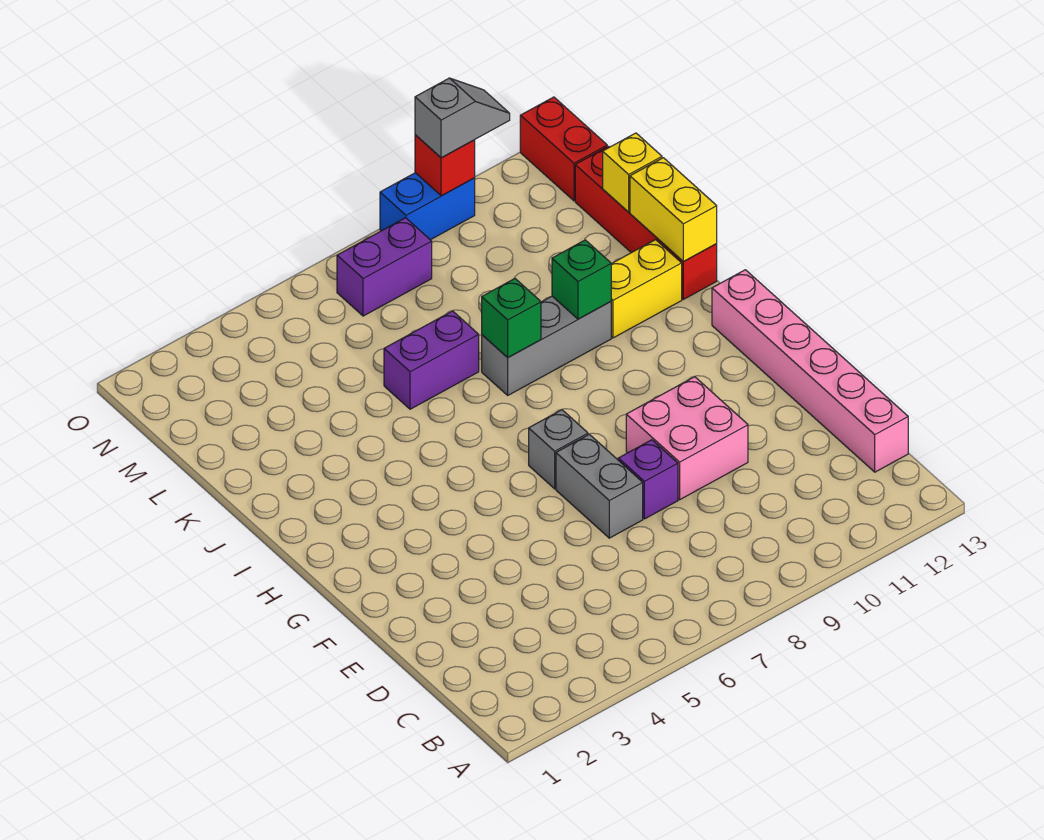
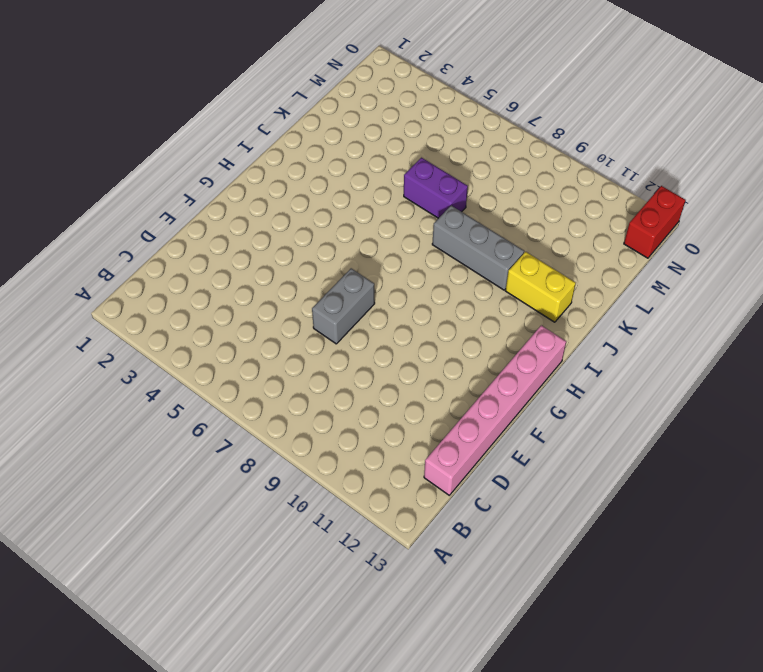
none -> purple 1x1 brick [618,440,678,519]
none -> pink 2x2 brick [626,377,748,500]
none -> grey 1x1 brick [529,410,588,489]

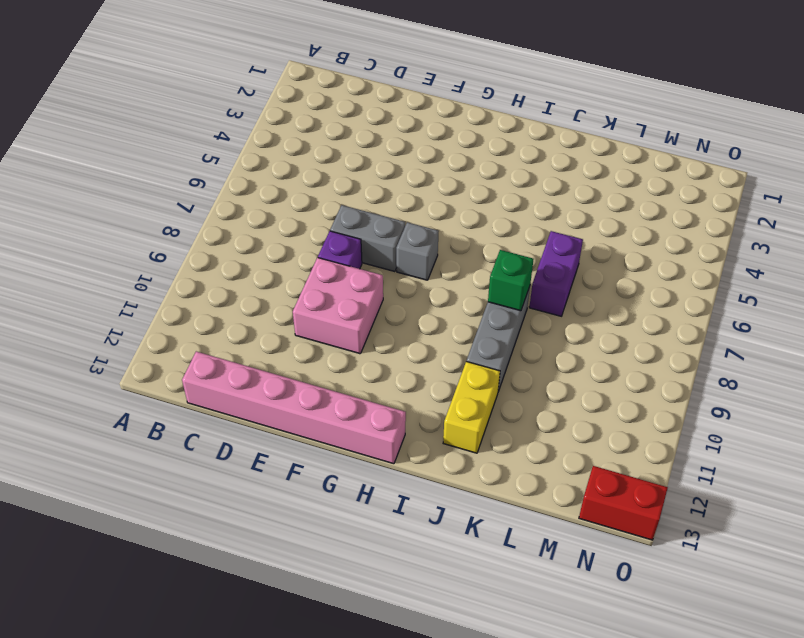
none -> red 1x4 brick [575,146,717,299]
none -> purple 1x2 brick [337,218,432,316]
none -> blue 1x2 brick [380,173,475,240]

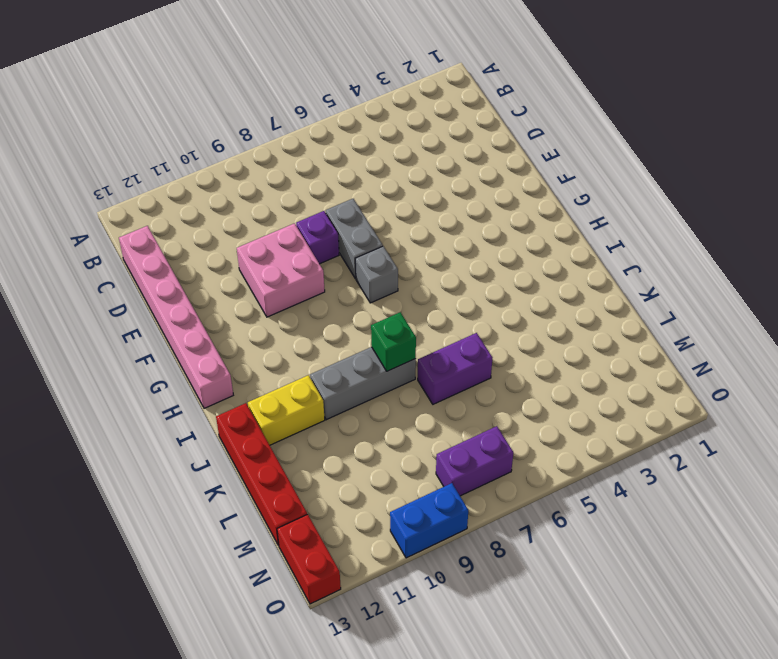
none -> green 1x1 brick [552,240,611,319]
none -> yellow 1x2 brick [630,158,717,262]
none -> yellow 1x1 brick [603,133,662,212]

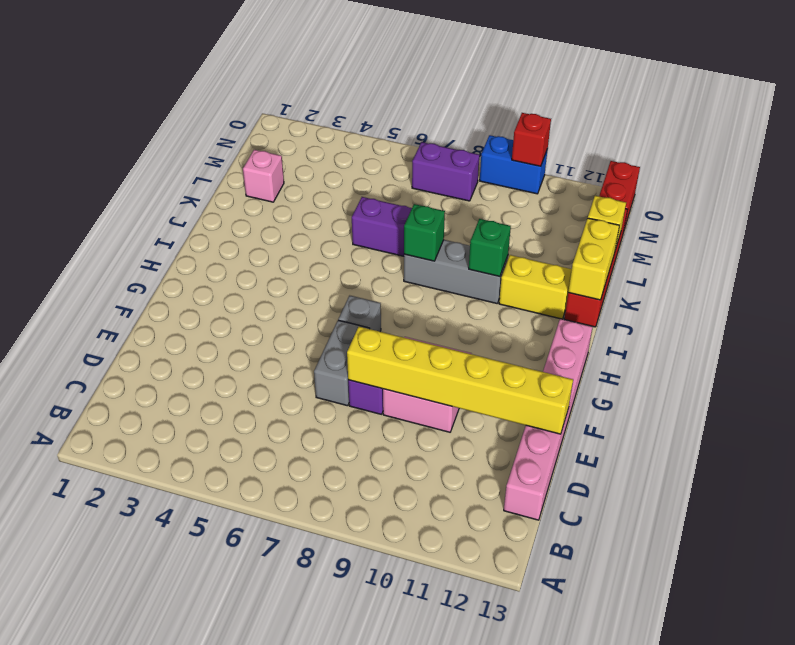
yellow 1x6 brick [347,327,573,434] -> none
pink 1x1 brick [243,150,284,202] -> none
none -> grey 1x2 slope [415,78,510,158]

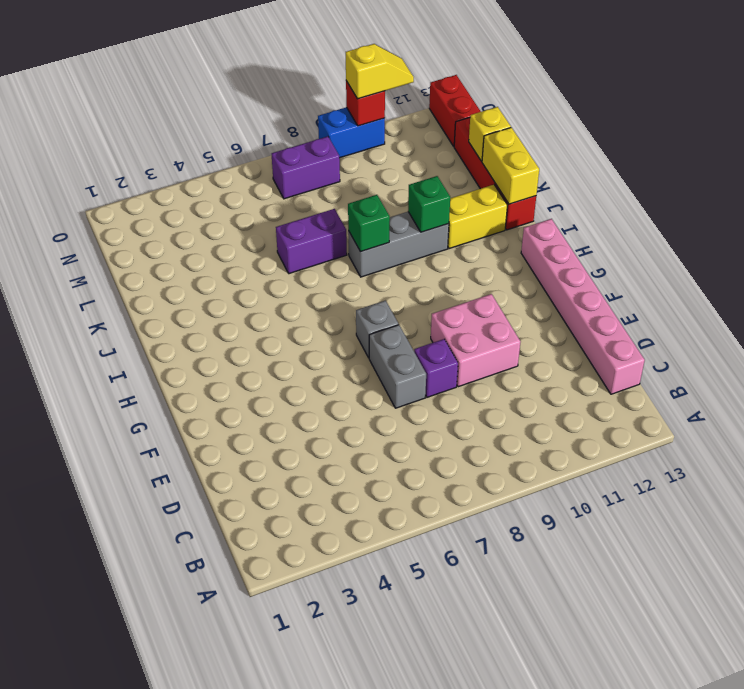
yellow 1x2 slope [346,44,414,99] -> grey 1x2 slope [415,78,510,158]

